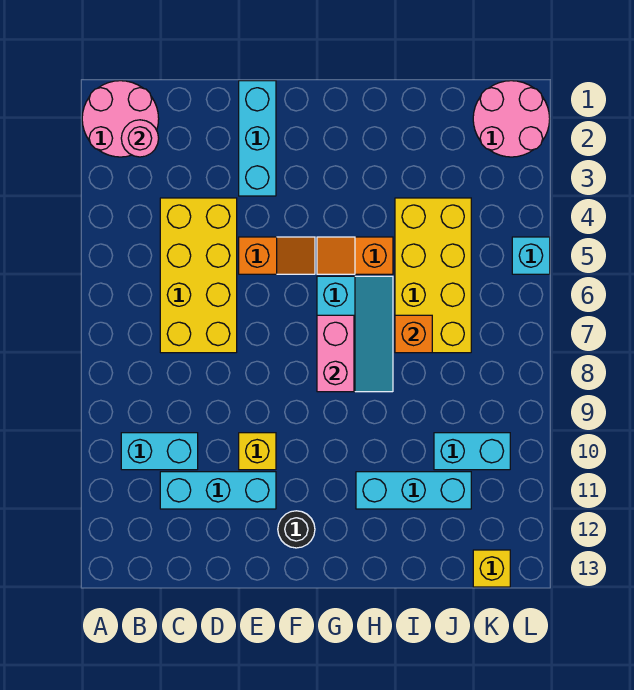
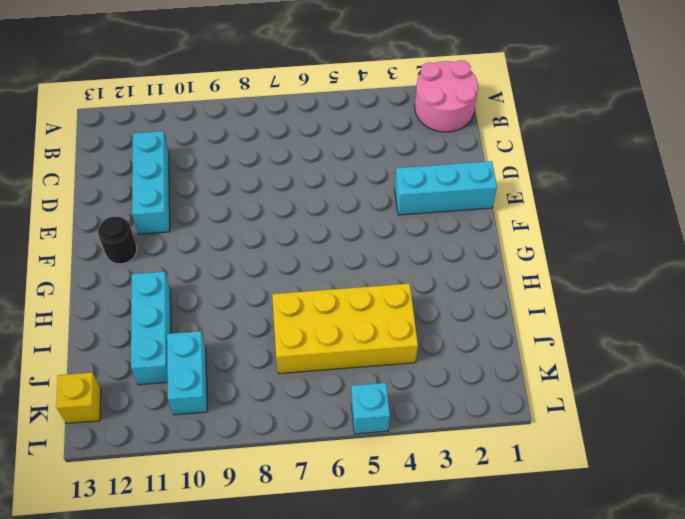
none -> cyan 1x2 brick [121,433,198,470]
none -> yellow 2x4 brick [160,198,237,353]
none -> orange 1x2 slope [239,237,315,274]

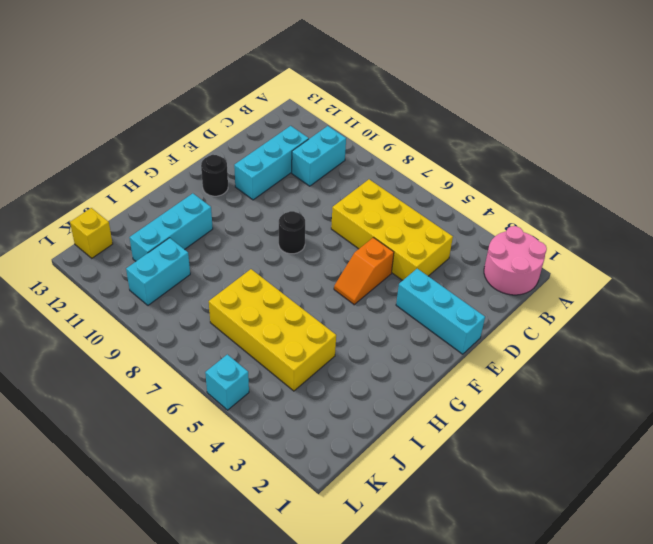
black 1x1 round brick [279,211,305,254] -> none
none -> yellow 1x1 brick [239,433,276,470]
none -> orange 1x2 slope [317,237,393,274]
none -> cyan 2x3 slope [317,276,393,392]

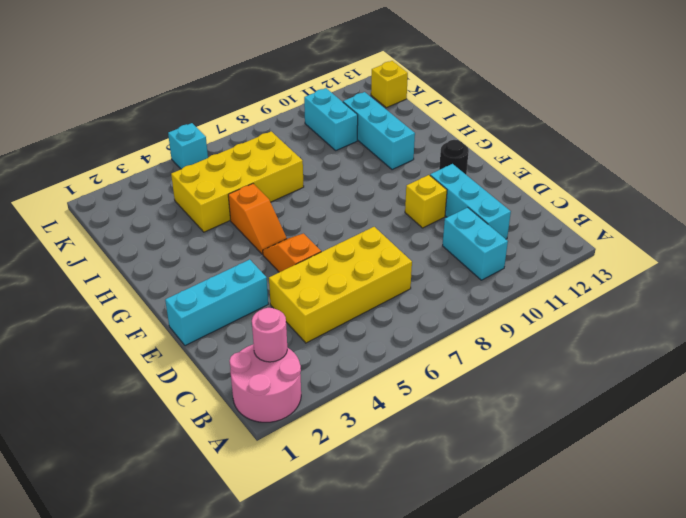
none -> cyan 2x3 slope [317,276,393,392]
none -> pink 2x2 round brick [473,81,550,157]
none -> pink 1x2 brick [317,315,354,392]

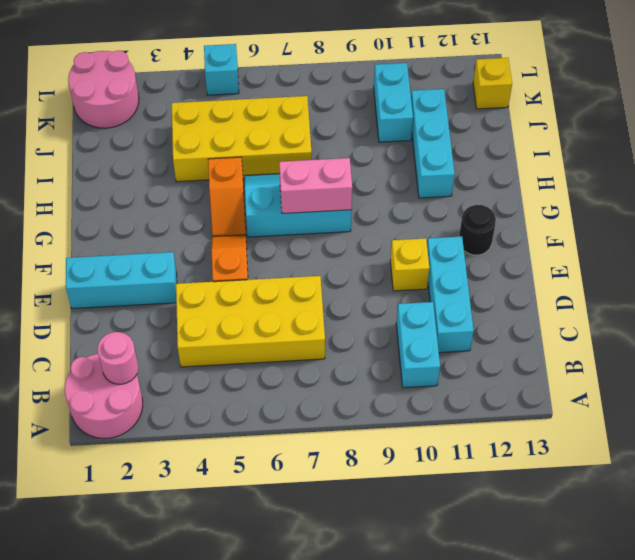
none -> orange 1x1 brick [395,315,432,353]

